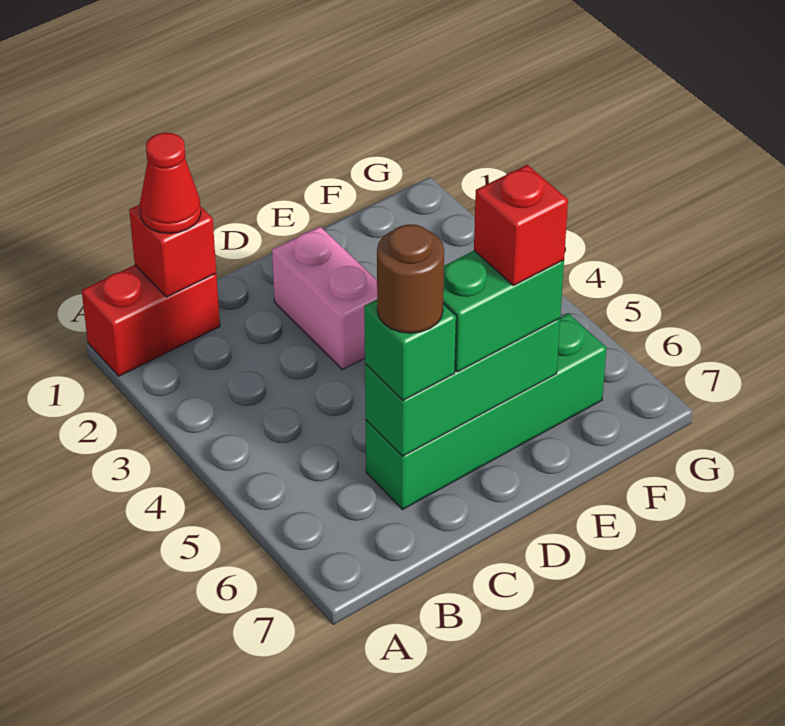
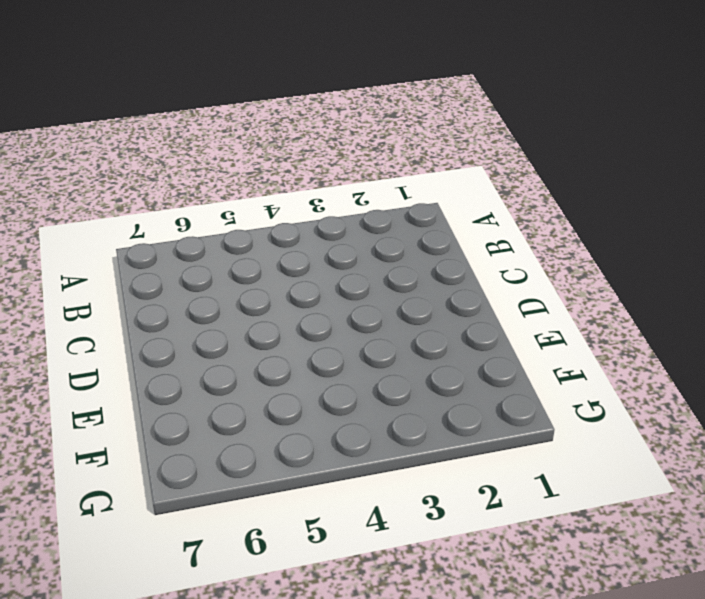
none -> red 1x2 brick [82,265,220,376]
none -> green 1x4 brick [366,313,607,510]

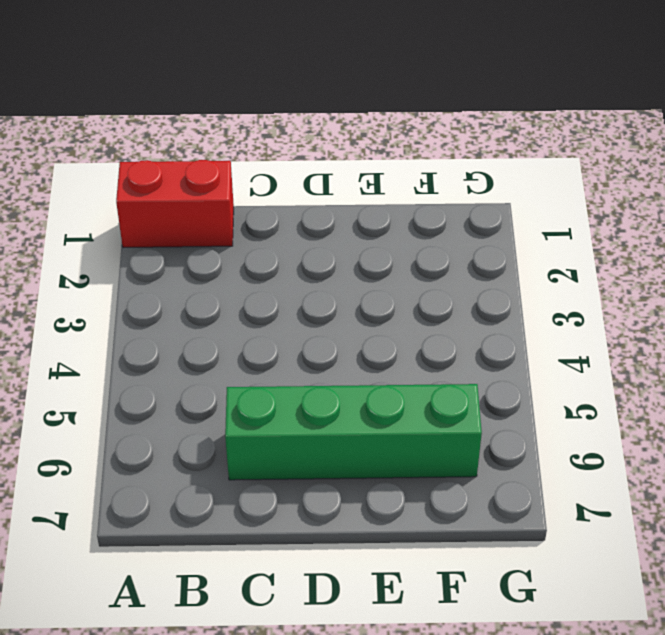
none -> pink 1x2 brick [272,227,377,370]
none -> red 1x1 brick [129,205,216,297]

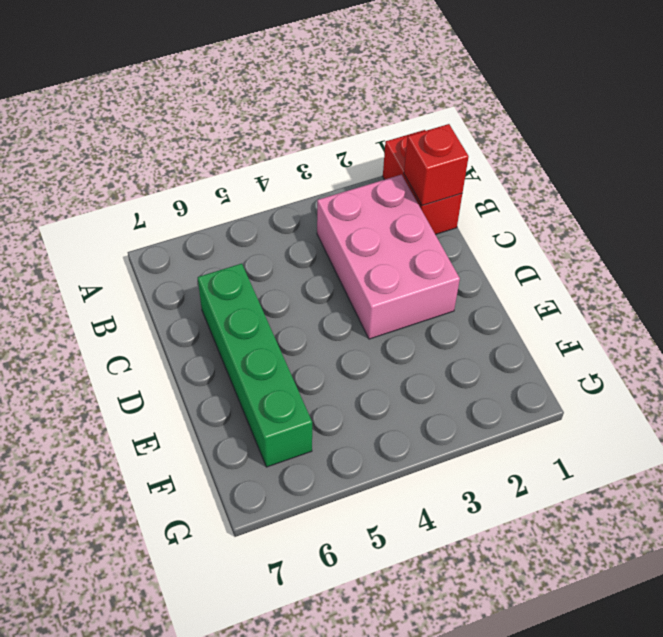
pink 2x3 brick [317,175,460,339] -> pink 1x2 brick [272,227,377,370]
none -> green 1x3 brick [365,318,560,456]
none -> red 1x1 cone [140,133,201,233]

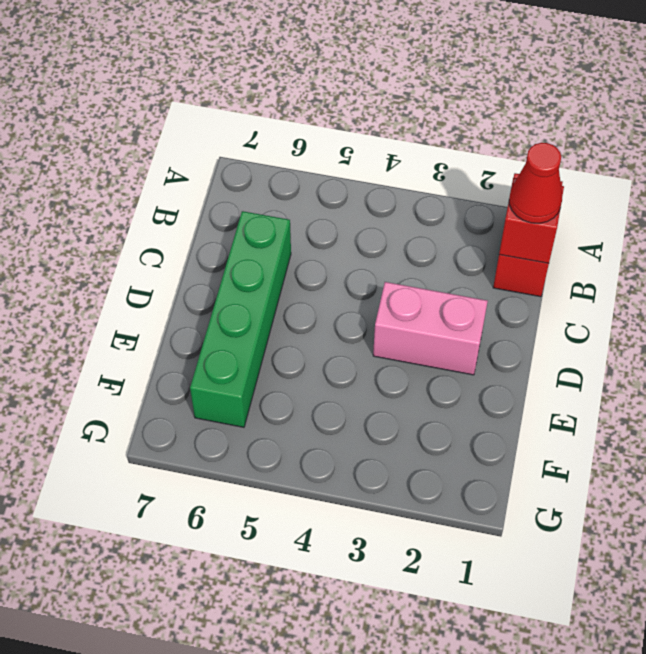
none -> green 1x3 brick [365,318,560,456]
none -> green 1x1 brick [364,300,456,400]

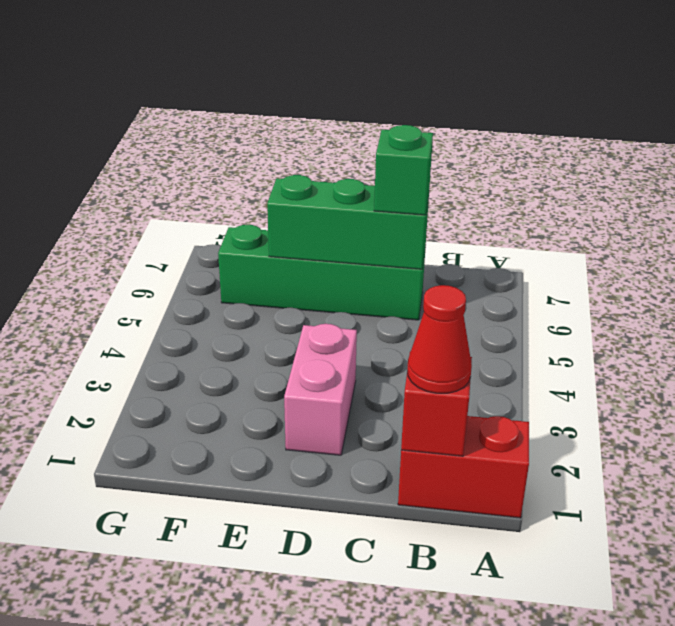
none -> green 1x2 brick [443,251,564,372]
none -> brown 1x1 round brick [377,224,444,333]

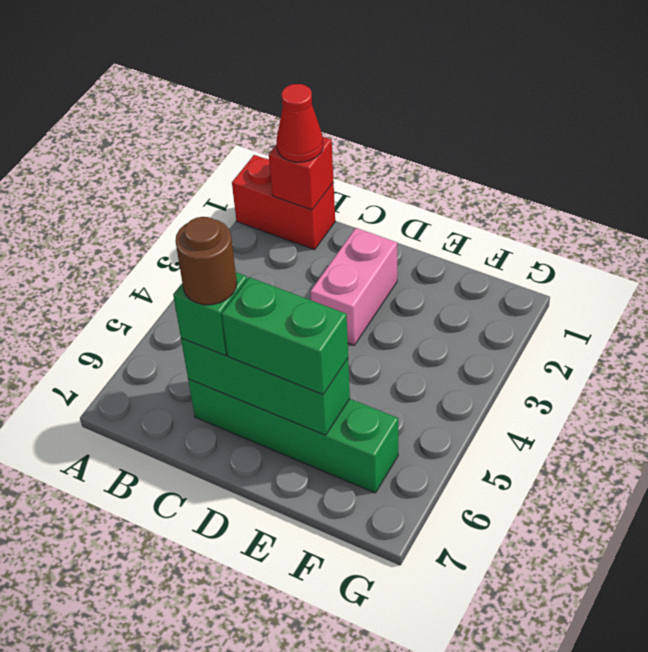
none -> red 1x1 brick [474,165,568,286]

